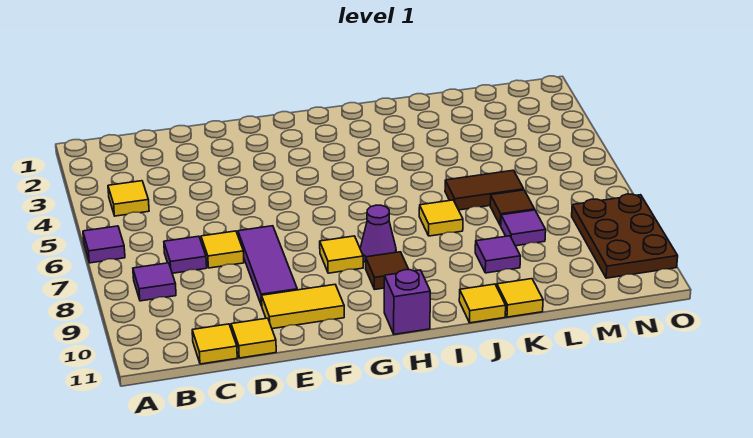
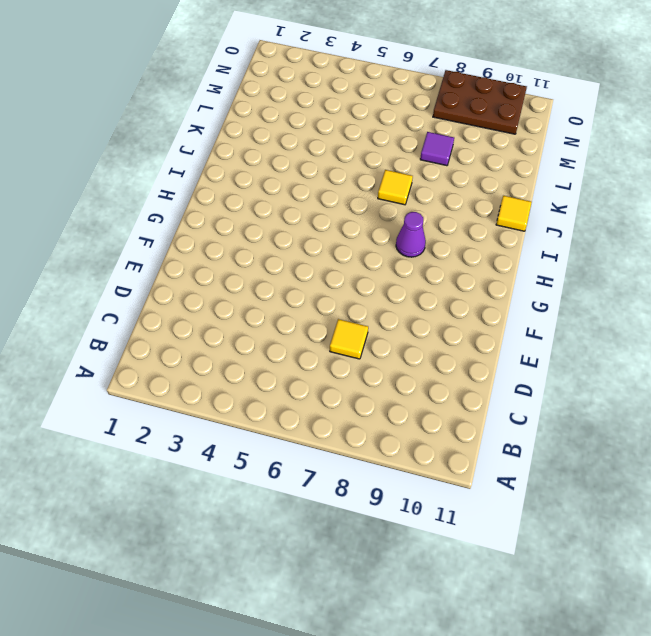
none -> purple 1x1 tile [83,226,125,263]
none -> yellow 1x1 tile [108,181,149,216]
none -> purple 1x1 tile [133,263,176,301]

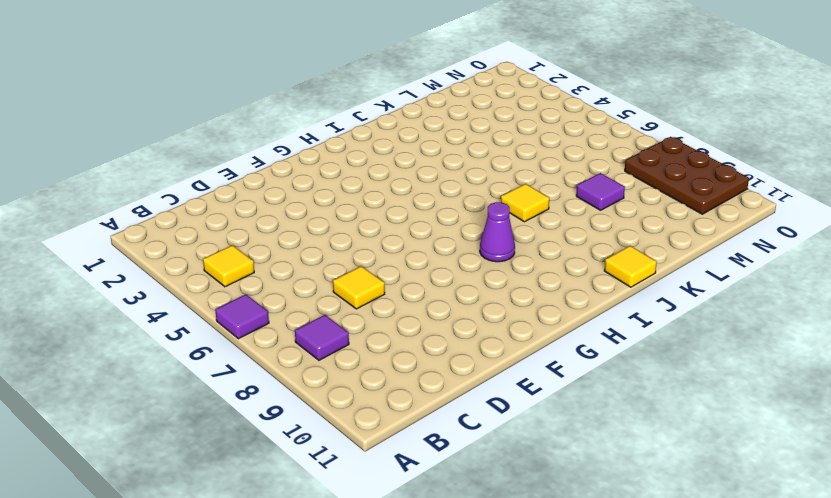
none -> purple 1x1 tile [164,236,207,273]
none -> yellow 1x1 tile [192,324,237,364]
none -> yellow 1x1 tile [231,318,276,358]

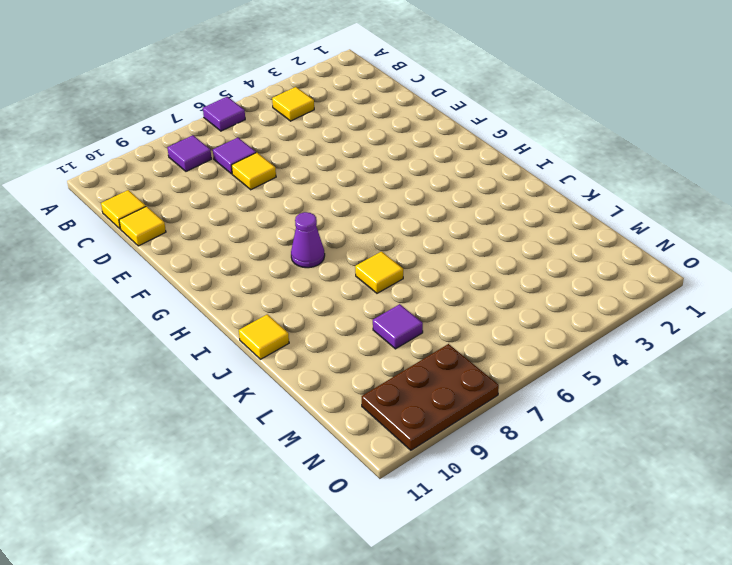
none -> purple 1x3 tile [238,226,297,306]
none -> yellow 1x2 tile [262,285,344,329]
none -> yellow 1x1 tile [320,236,363,273]

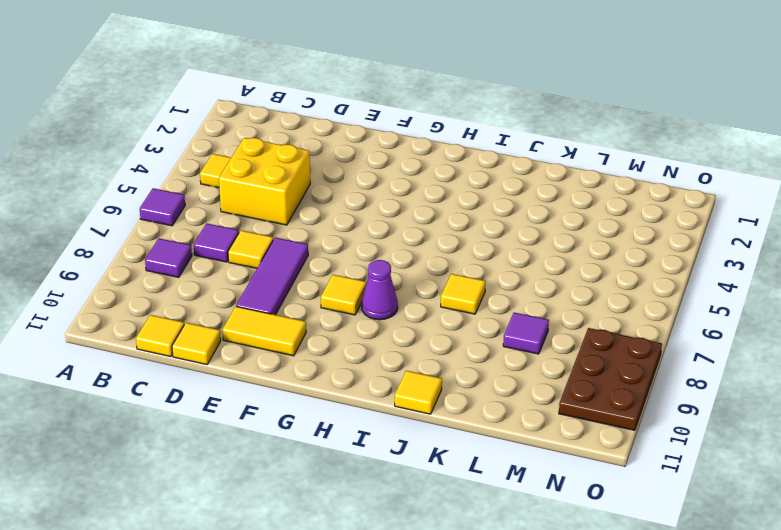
yellow 2x2 brick [219,138,310,225] -> none
none -> brown 1x1 tile [366,252,409,289]
none -> purple 1x1 brick [384,270,430,334]
none -> brown 1x2 tile [445,170,524,210]

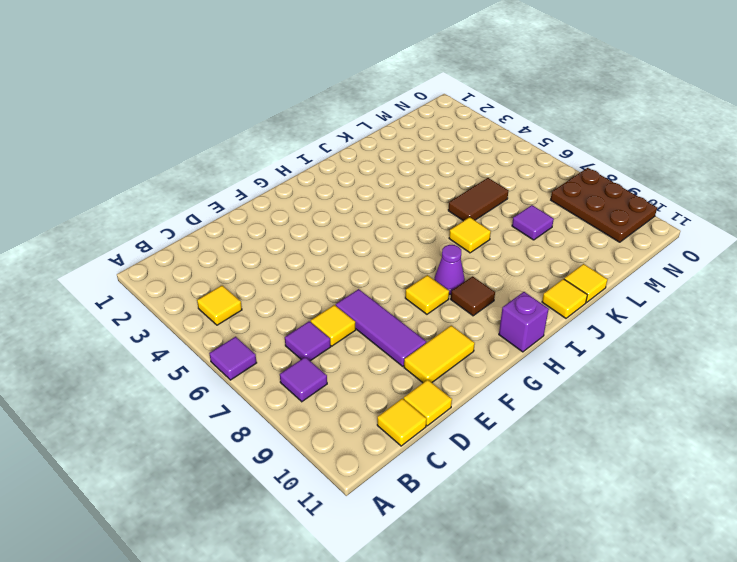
none -> purple 1x1 tile [475,236,521,273]
none -> brown 1x1 tile [490,190,535,225]

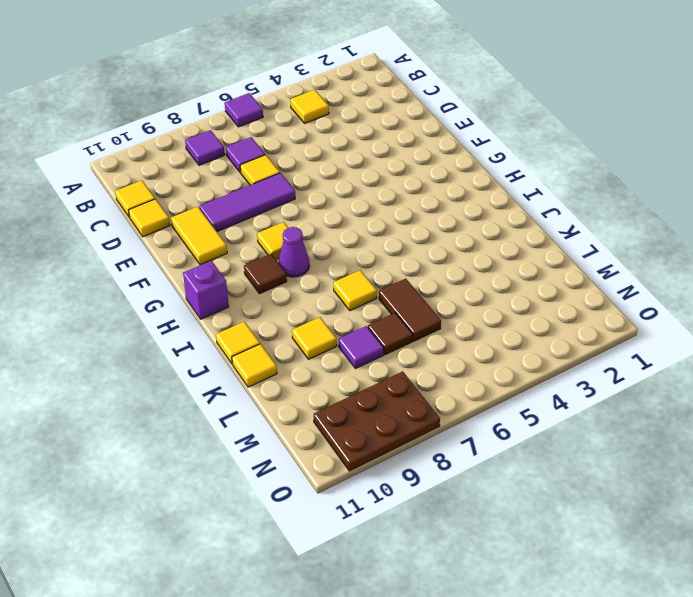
yellow 1x1 tile [292,317,337,359] -> purple 1x1 tile [475,236,521,273]

